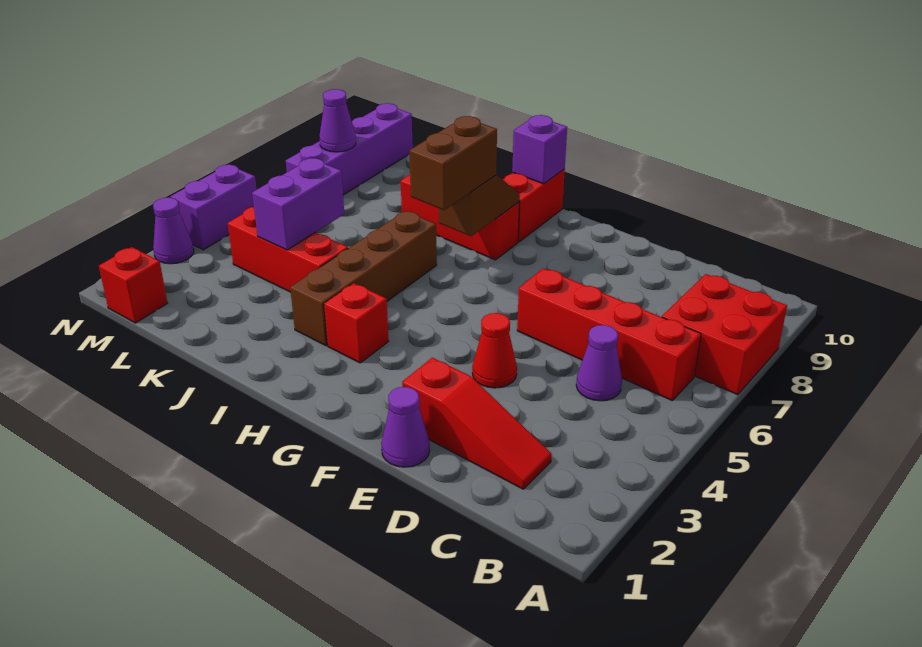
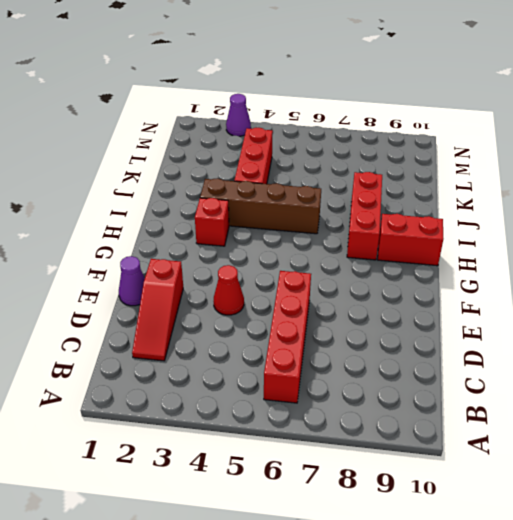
none -> red 2x2 brick [662,274,787,395]
none -> purple 1x1 cone [576,325,622,401]
none -> red 1x1 brick [99,247,167,323]

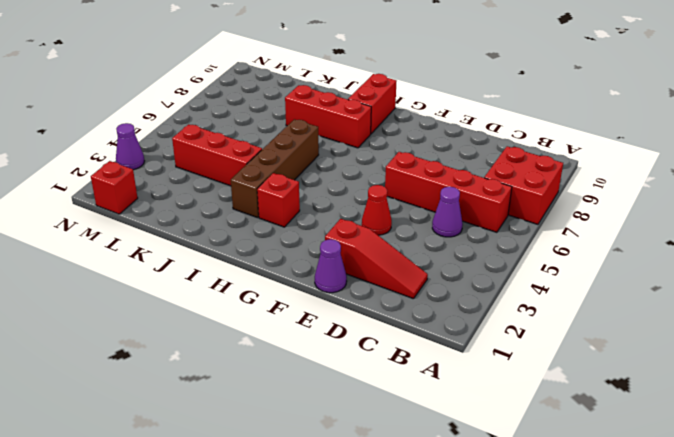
none -> purple 1x4 brick [286,103,413,195]
none -> purple 1x2 brick [170,165,257,250]
none -> brown 1x2 slope [439,175,520,236]

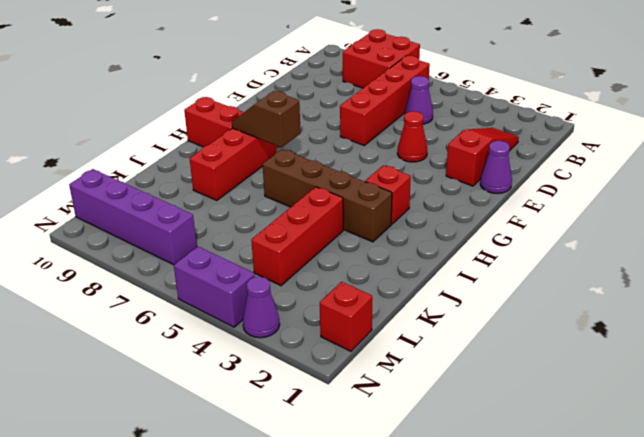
none -> purple 1x1 brick [512,115,567,184]
none -> purple 1x2 brick [252,158,344,250]
none -> purple 1x1 cone [319,89,356,152]

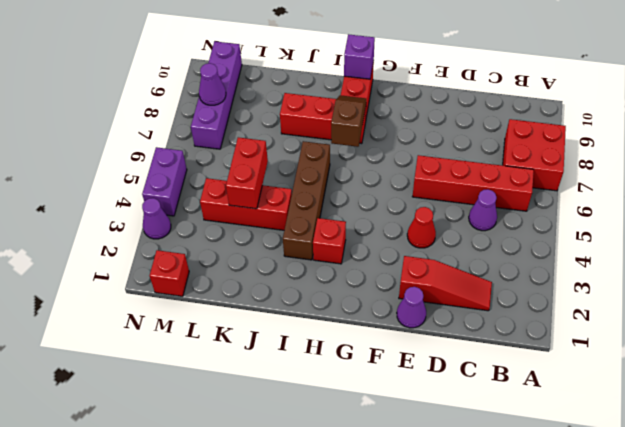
red 1x2 brick [226,137,268,209] -> purple 1x2 brick [252,158,344,250]
none -> brown 1x2 brick [410,116,497,210]

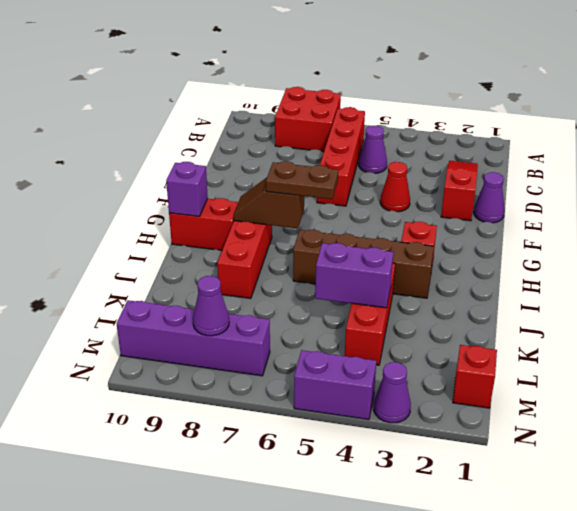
brown 1x2 plate [266,161,338,199] -> brown 1x2 brick [410,116,497,210]

